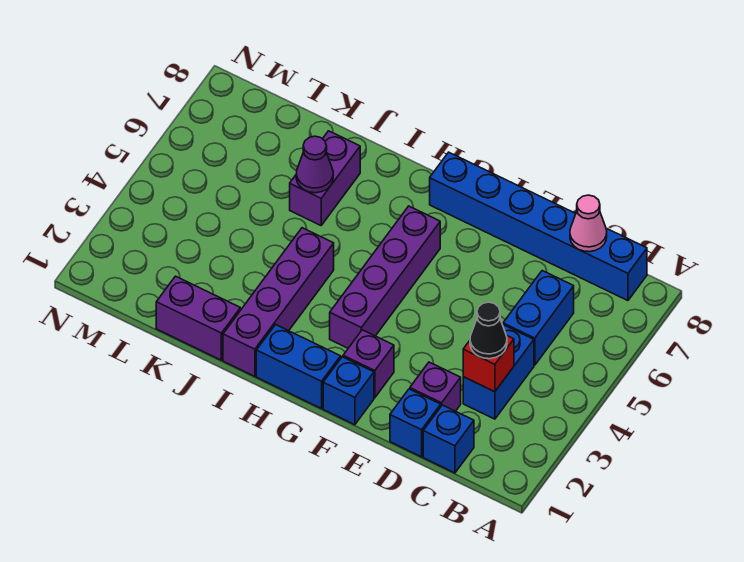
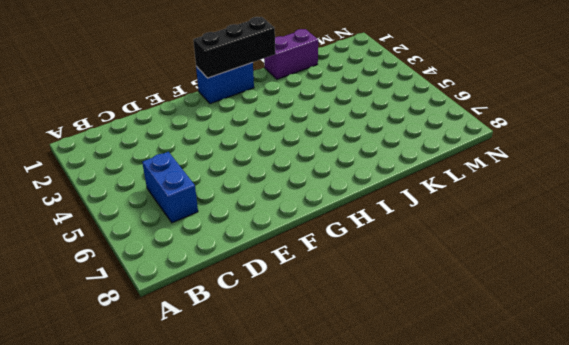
black 1x3 brick [193,17,275,78] -> none
none -> blue 1x6 brick [430,152,647,301]
none -> blue 1x1 brick [423,405,474,473]
none -> blue 1x2 brick [463,324,534,419]

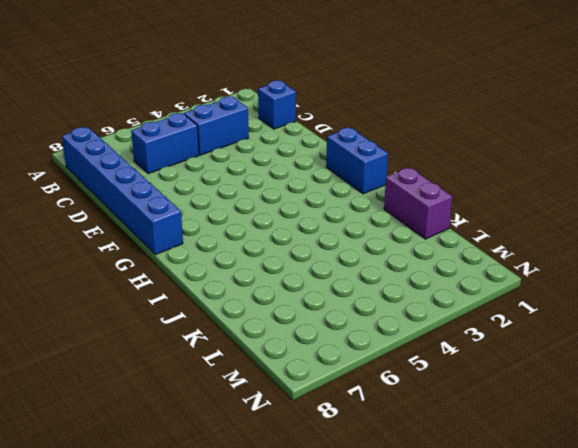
none -> blue 1x1 brick [390,389,441,457]
none -> purple 1x1 brick [410,362,461,411]
none -> blue 1x1 brick [323,357,374,425]

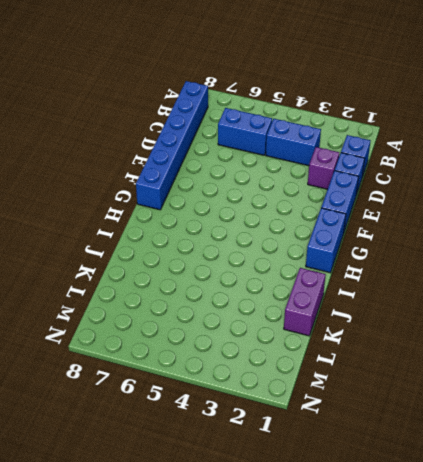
blue 1x2 brick [321,171,359,231] -> blue 1x1 brick [323,357,374,425]
none -> purple 1x1 brick [343,330,394,398]
none -> purple 1x4 brick [330,206,440,348]
none -> purple 1x4 brick [223,228,334,376]

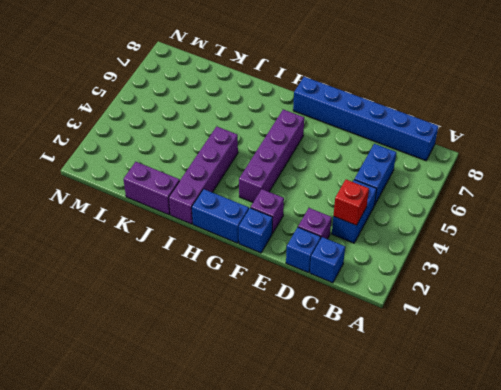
none -> purple 1x2 brick [290,131,360,225]
none -> pink 1x1 cone [570,195,607,252]
none -> purple 1x1 cone [296,136,333,193]

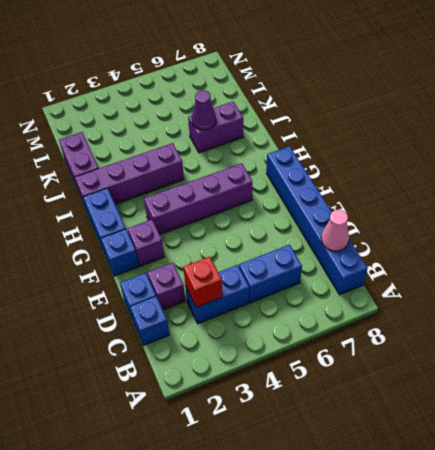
none -> black 1x1 cone [470,302,507,359]

